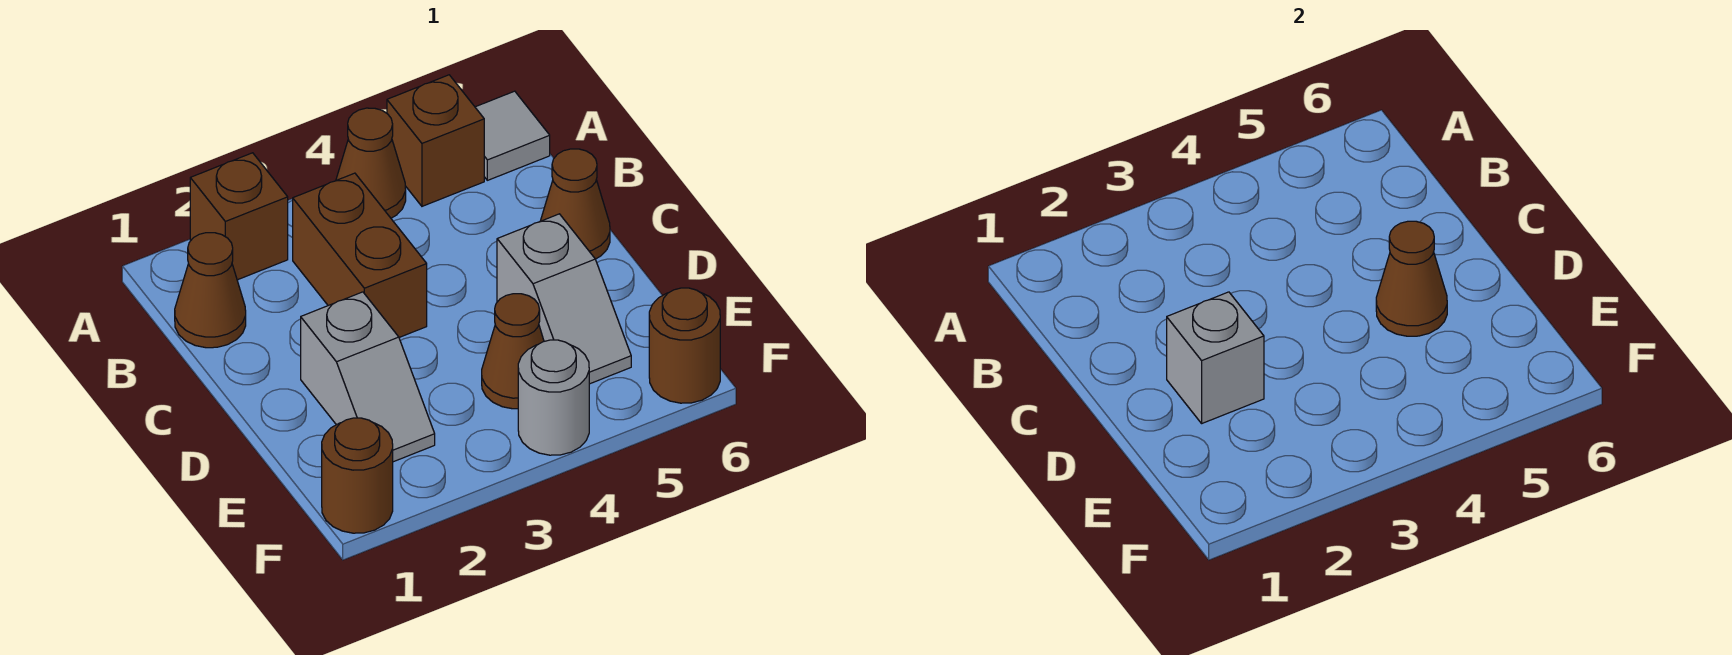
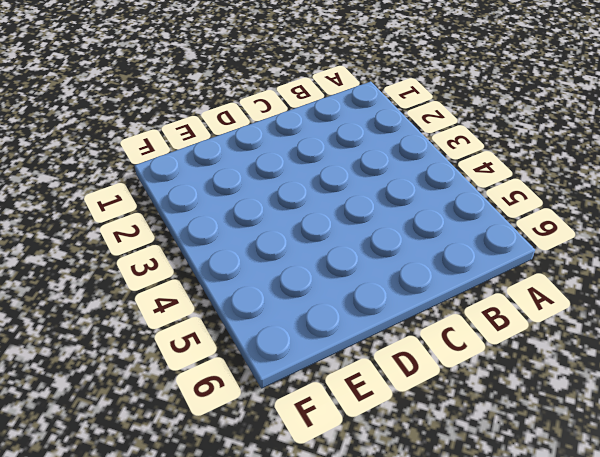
none -> brown 1x1 brick [190,153,288,280]
none -> brown 1x1 cone [336,108,406,218]
none -> brown 1x1 brick [387,75,484,206]

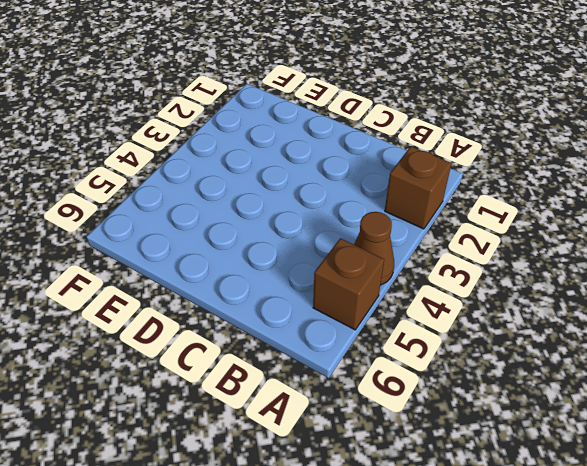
none -> grey 1x1 tile [475,91,550,180]
none -> brown 1x1 cone [175,233,246,348]
none -> brown 1x2 brick [293,173,427,337]

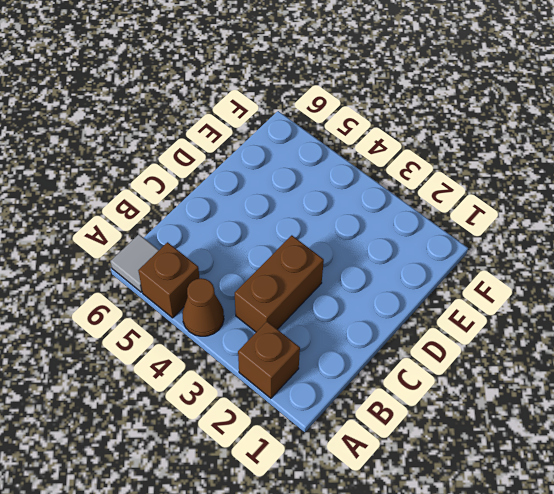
none -> brown 1x1 cone [175,233,246,348]
none -> brown 1x1 cone [541,149,610,259]
none -> grey 1x2 slope [301,292,435,462]

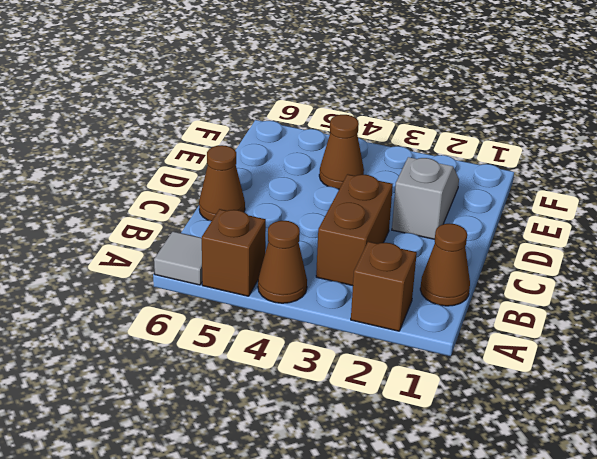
none -> grey 1x2 slope [497,214,631,384]
none -> brown 1x1 round brick [322,418,393,533]
none -> grey 1x1 round brick [518,340,589,455]

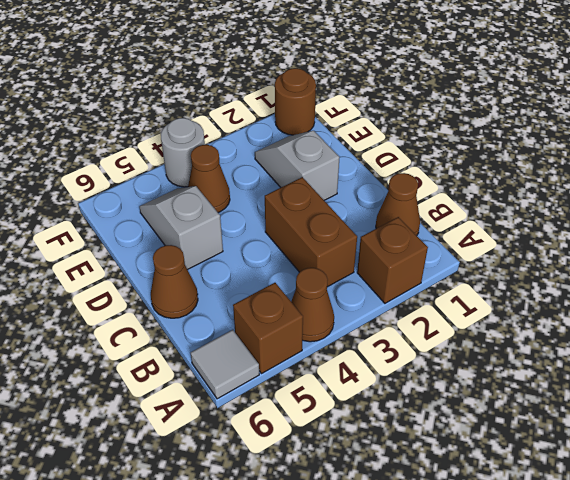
none -> brown 1x1 round brick [649,288,720,403]
none -> grey 1x1 brick [1167,292,1264,423]
none -> brown 1x1 cone [1376,221,1447,336]

